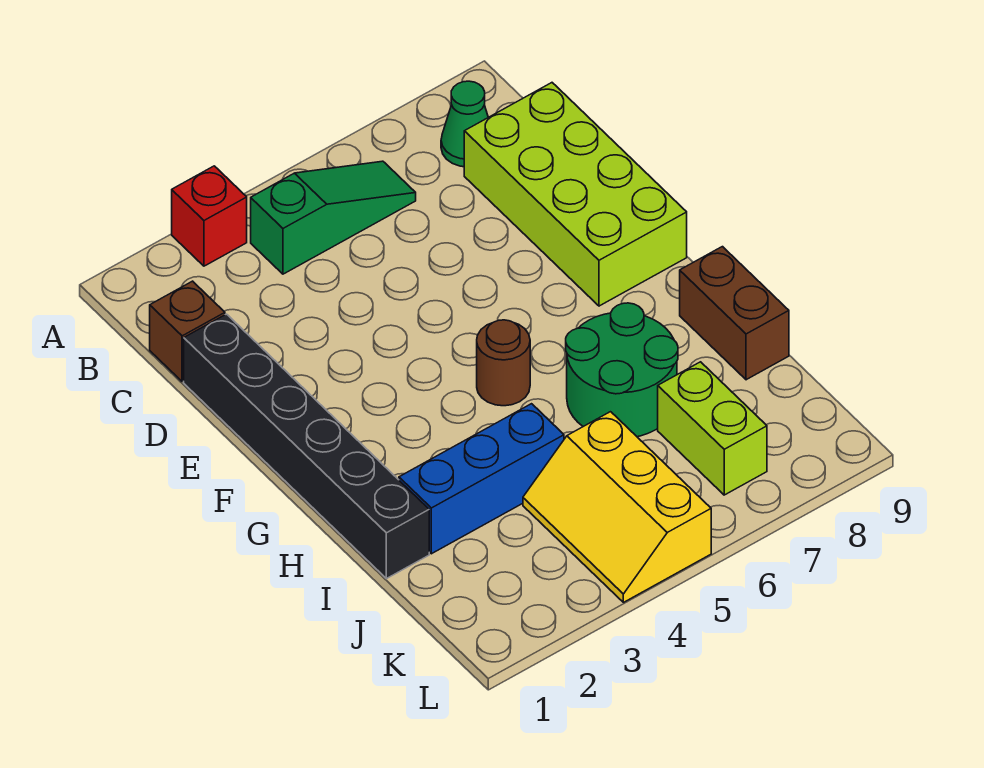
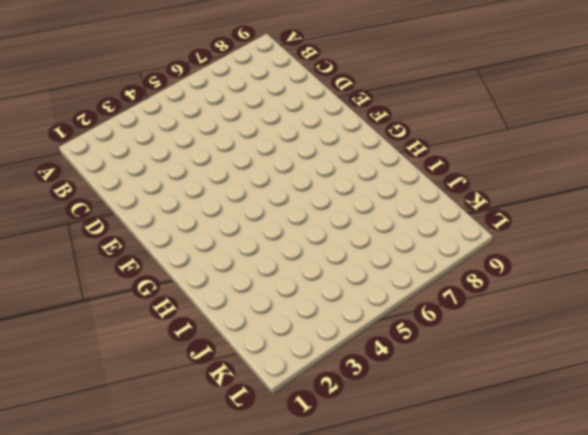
none -> red 1x1 brick [172,166,247,266]
none -> green 1x3 slope [251,161,416,274]
none -> green 1x1 cone [441,81,488,167]

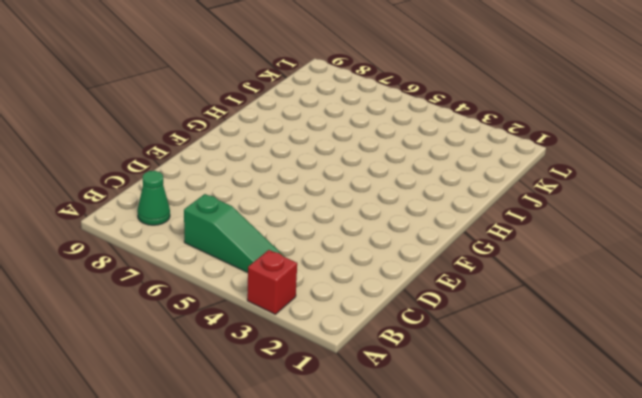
green 1x3 slope [184,194,285,273] -> green 1x3 slope turned to [251,161,416,274]
none -> brown 1x1 brick [150,281,225,382]
none -> lime 2x4 brick [464,83,687,306]
none -> black 1x6 brick [184,314,429,579]

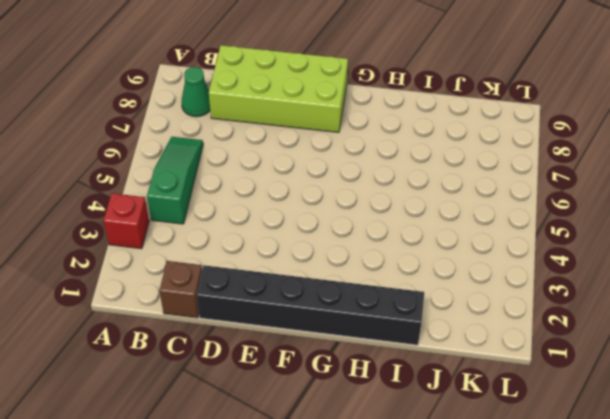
none -> brown 1x1 round brick [477,320,530,406]
none -> green 2x2 round brick [566,303,678,437]
none -> brown 1x2 brick [680,247,789,380]

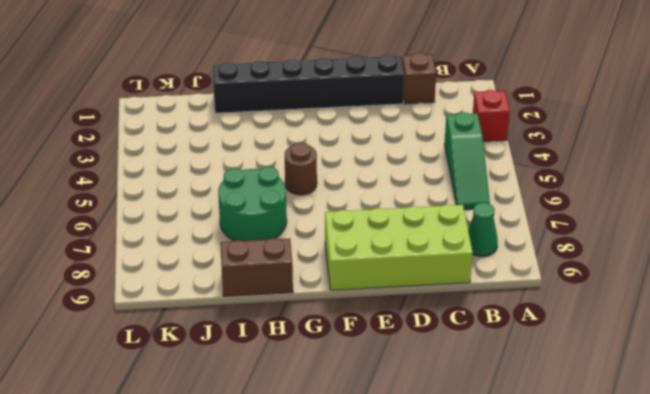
none -> blue 1x3 brick [399,404,564,554]
none -> yellow 2x3 slope [523,412,711,602]
none -> lime 1x2 brick [658,362,767,495]

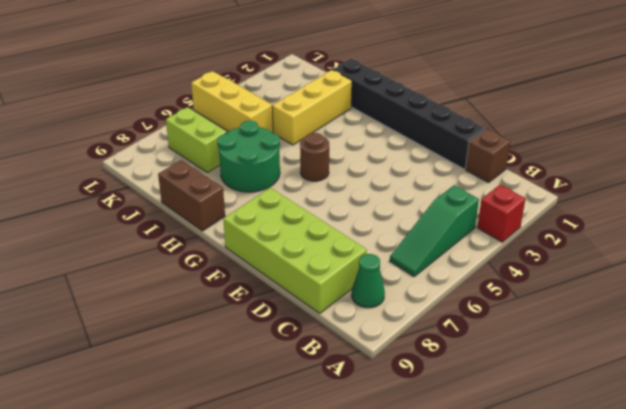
yellow 1x3 brick [272,70,352,145] -> blue 1x3 brick [399,404,564,554]

